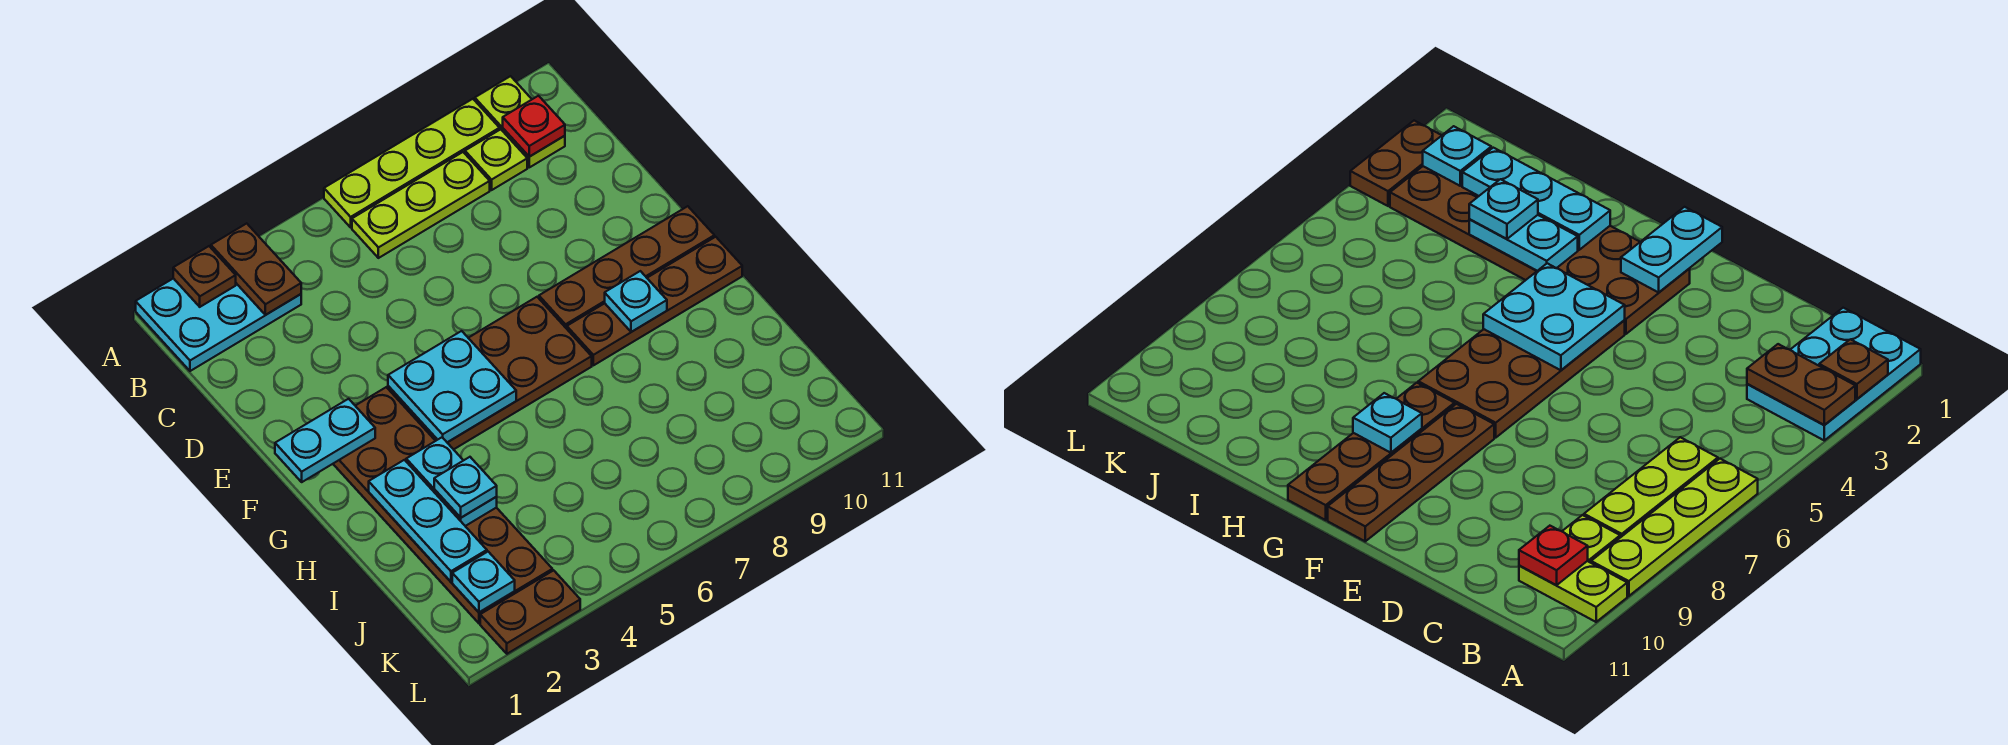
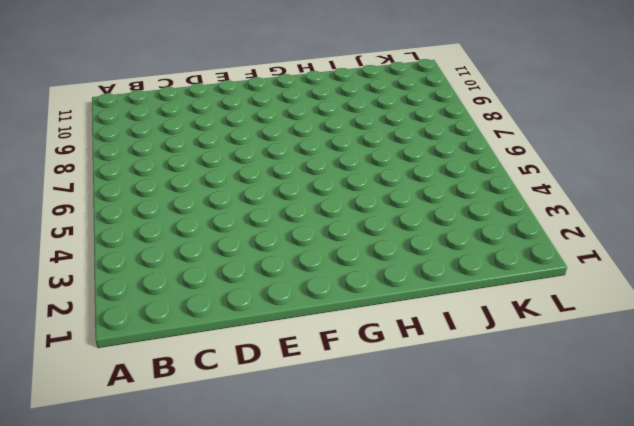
none -> cyan 2x3 plate [136,278,301,371]
none -> lime 1x4 plate [324,99,500,227]
none -> lime 1x2 plate [475,76,565,167]

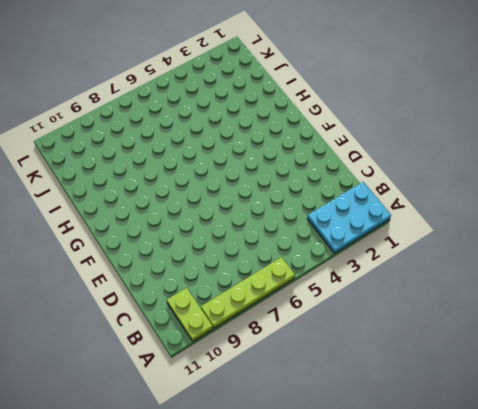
none -> lime 1x3 plate [352,152,490,258]
none -> lime 1x1 plate [465,129,527,190]
none -> brown 2x6 plate [333,387,552,623]

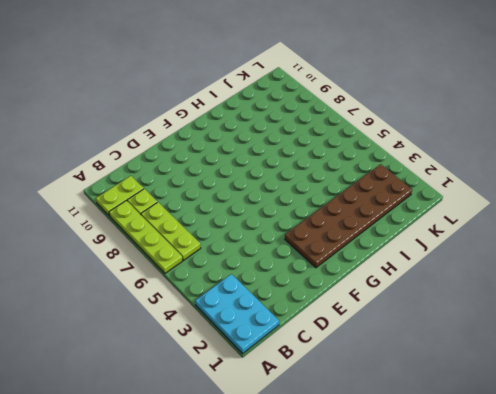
none -> brown 2x4 plate [388,297,592,449]
none -> brown 1x4 plate [539,206,714,329]
none -> brown 1x4 plate [567,237,742,365]

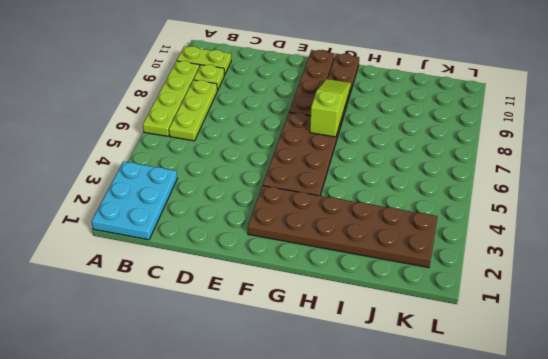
lime 1x3 slope [310,79,351,137] -> cyan 1x1 plate [605,271,667,332]
none -> brown 1x2 plate [480,570,580,654]
none -> brown 1x1 plate [173,246,236,307]
none -> brown 1x2 plate [211,223,301,315]

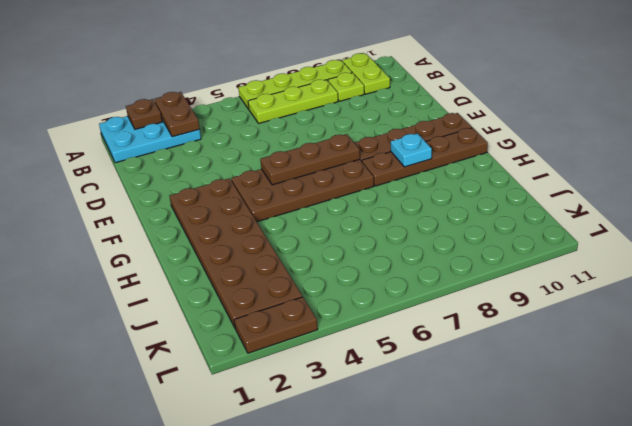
brown 1x3 plate [260,134,360,185] -> cyan 2x2 plate [388,331,516,442]
none -> red 1x1 plate [503,96,565,157]
none -> cyan 1x2 plate [275,399,375,482]
none -> cyan 1x3 plate [369,460,487,582]

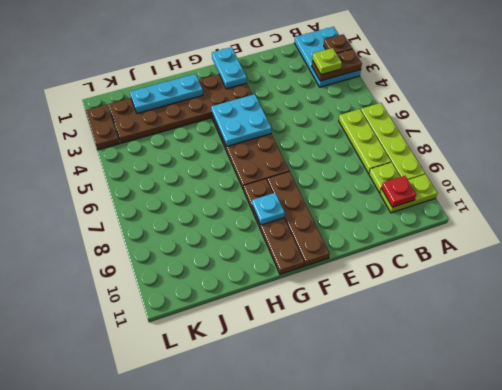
lime 1x1 plate [312,48,342,75] -> none
none -> cyan 1x2 plate [406,437,497,526]
none -> cyan 1x1 plate [452,552,515,612]
none -> cyan 1x1 plate [434,457,497,518]

